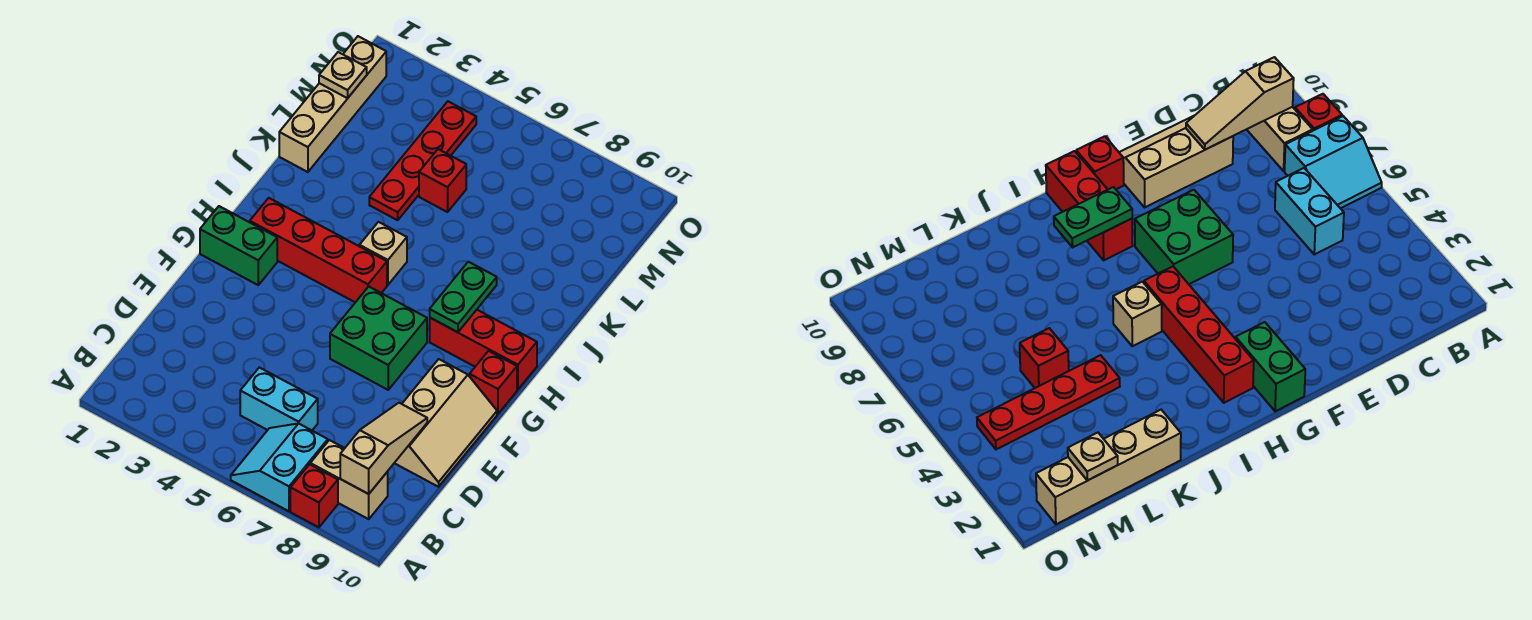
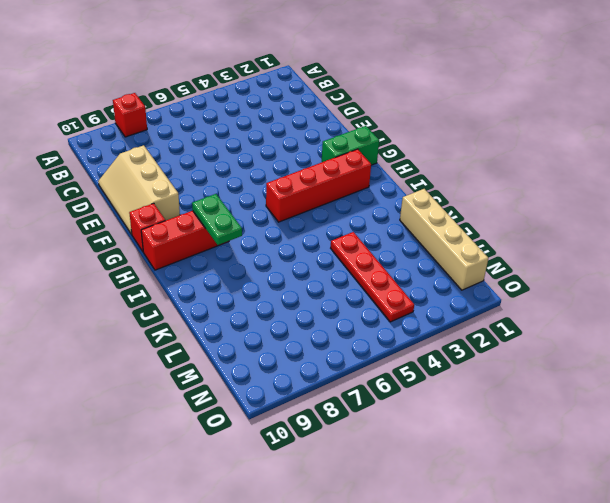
none -> cyan 2x2 slope [231,423,328,511]
none -> tan 1x2 brick [310,440,388,519]
none -> cyan 1x2 brick [240,367,318,430]

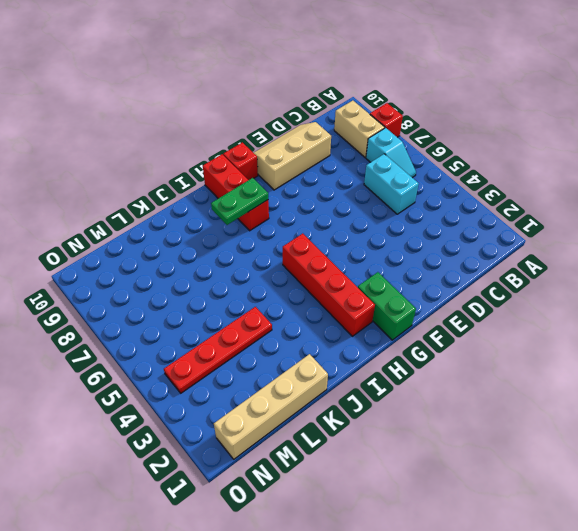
cyan 1x2 slope [366,128,416,178] -> cyan 2x2 slope [231,423,328,511]
none -> green 2x2 brick [330,287,427,390]
none -> tan 1x1 brick [359,222,407,285]
none -> red 1x1 brick [419,149,466,212]

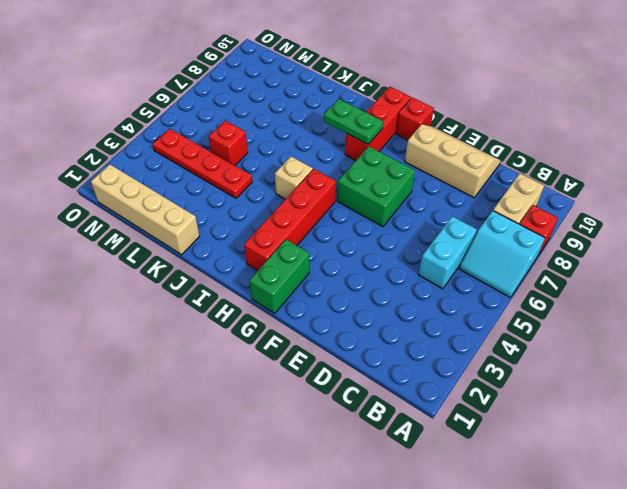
none -> tan 1x3 slope [340,403,427,494]
none -> tan 1x1 plate [319,52,367,98]

